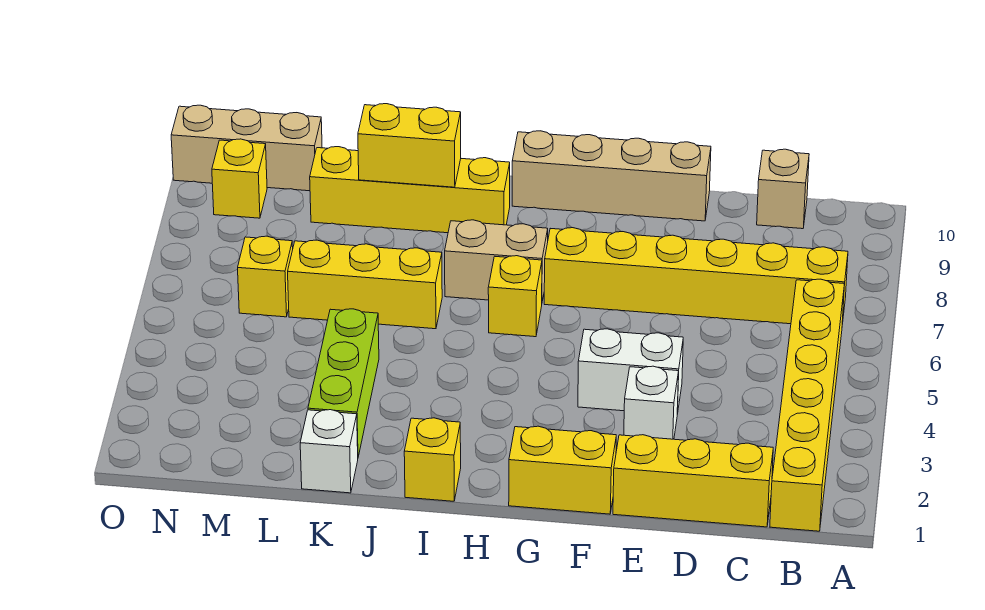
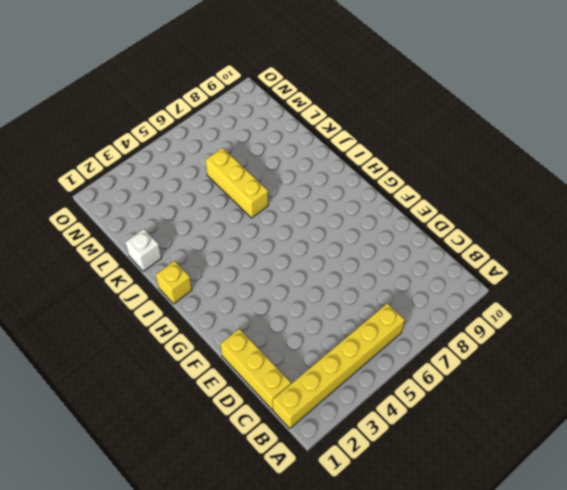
none -> yellow 1x6 brick [544,228,848,324]
none -> tan 1x1 brick [757,149,809,229]
none -> white 1x1 brick [624,366,679,439]

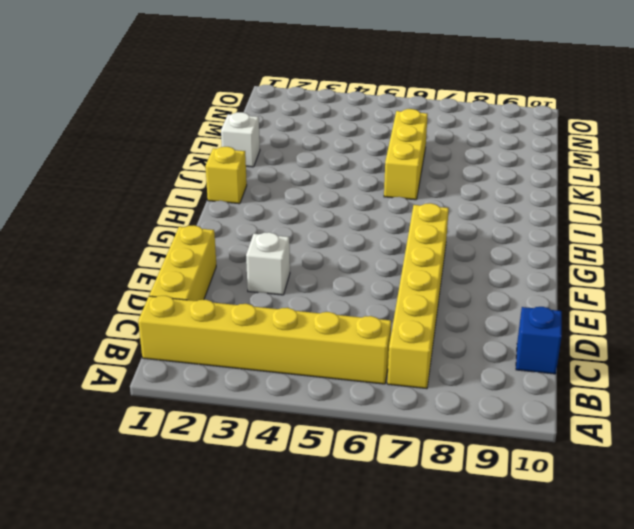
blue 1x1 brick [516,307,562,374] -> tan 1x1 brick [757,149,809,229]
none -> white 1x2 brick [578,329,683,413]
none -> tan 1x4 brick [512,131,711,221]
none -> yellow 1x2 brick [509,426,616,514]

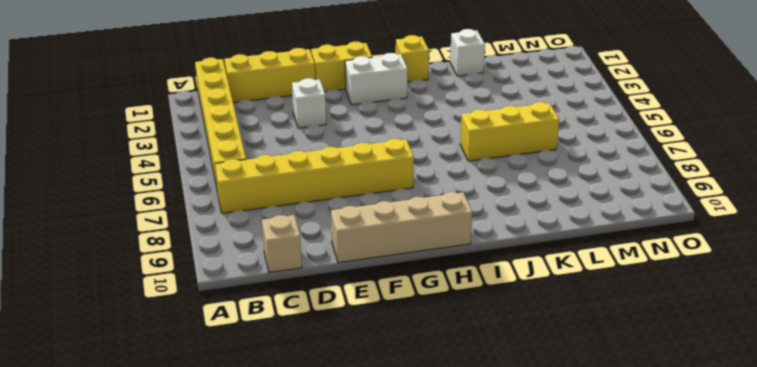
white 1x2 brick [345,53,408,105] -> white 1x2 brick moved to [578,329,683,413]
none -> yellow 1x1 brick [488,256,542,337]
none -> tan 1x2 brick [445,220,548,301]
none -> yellow 1x4 brick [310,147,510,233]

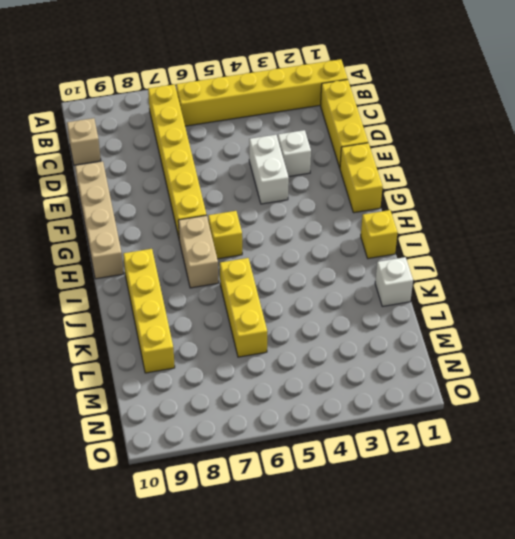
none -> lime 1x3 brick [308,309,379,457]
none -> yellow 1x1 brick [238,236,293,317]
none -> tan 1x3 brick [171,105,322,191]

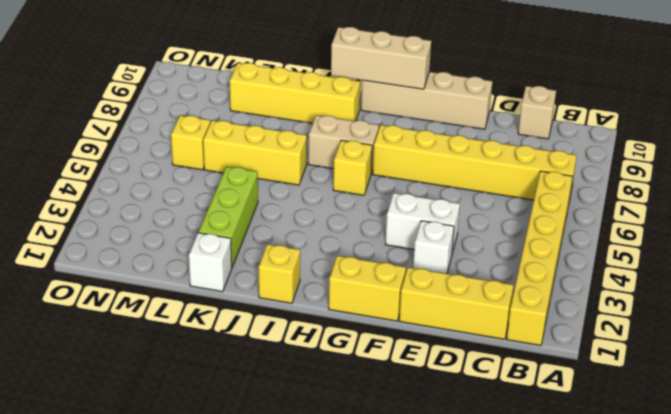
tan 1x3 brick [331,27,431,89] -> tan 1x3 brick moved to [171,105,322,191]
none -> yellow 1x1 brick [212,139,267,218]
none -> yellow 1x2 brick [358,104,461,187]

